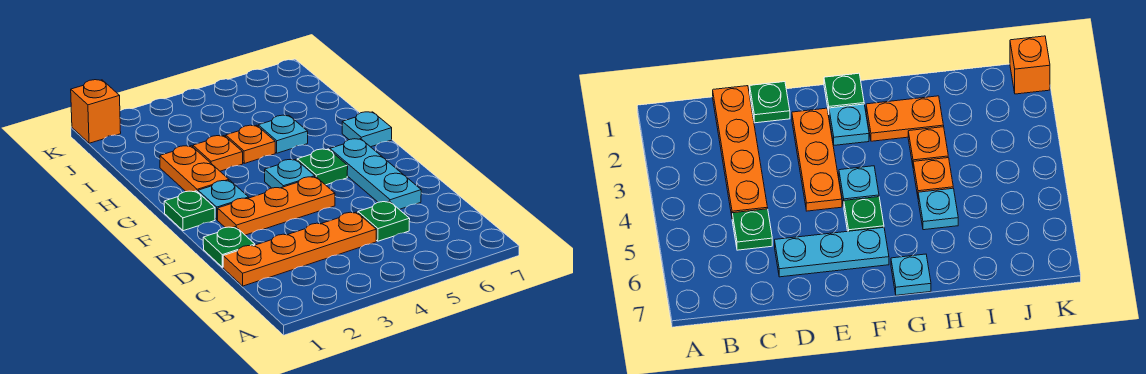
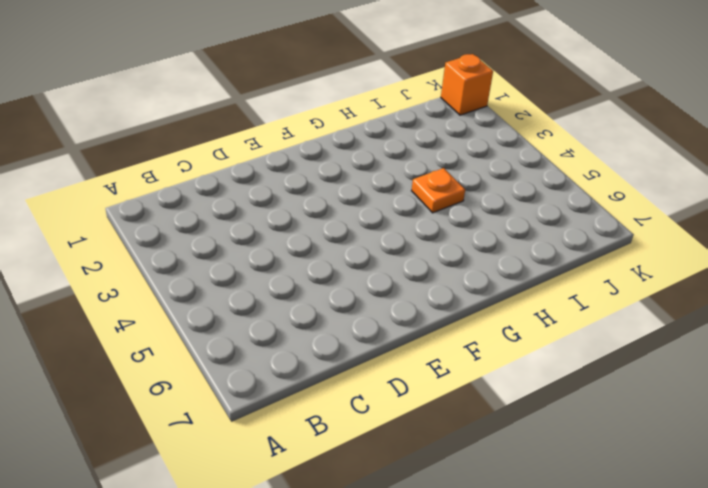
none -> orange 1x4 plate [223,212,376,286]
none -> green 1x1 plate [358,201,410,241]
none -> green 1x1 plate [203,227,255,267]

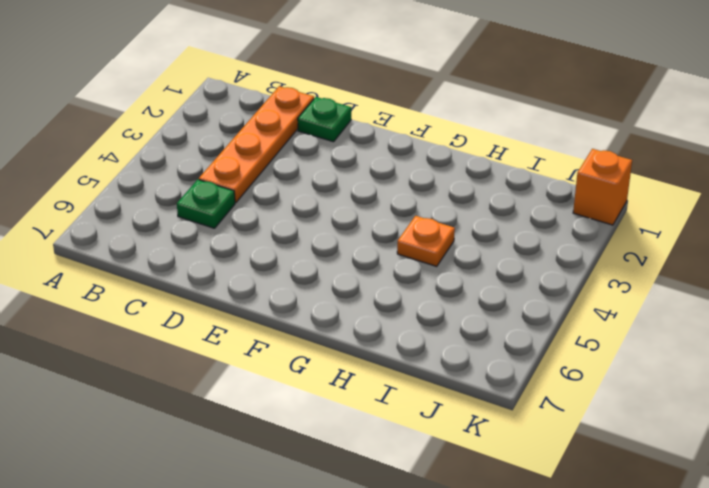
none -> cyan 1x3 plate [330,139,421,209]
none -> orange 1x3 plate [218,177,335,235]
none -> green 1x1 plate [164,191,215,231]

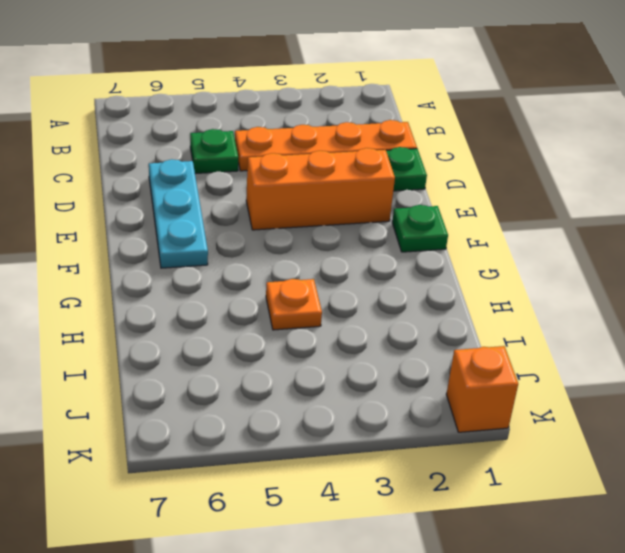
orange 1x3 brick [246,148,395,230] -> orange 1x3 plate [218,177,335,235]
none -> cyan 1x1 plate [198,180,249,220]
none -> cyan 1x1 plate [265,159,315,188]
none -> green 1x1 plate [297,149,348,185]

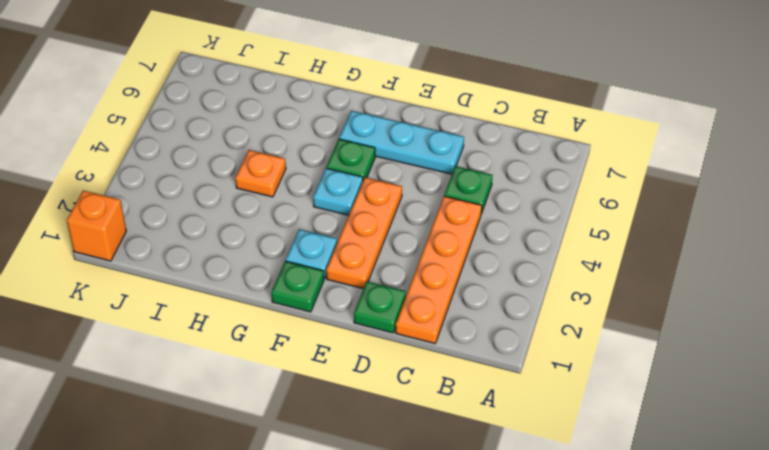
none -> orange 1x2 plate [160,146,229,192]
none -> cyan 1x1 plate [342,112,392,147]
none -> orange 1x1 plate [193,136,243,171]

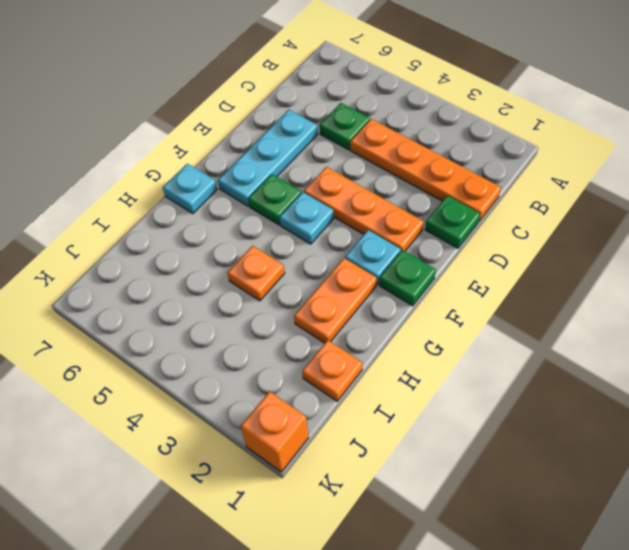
orange 1x1 plate [302,340,362,401] -> orange 1x1 plate moved to [193,136,243,171]
none -> cyan 1x1 plate [258,115,308,153]

